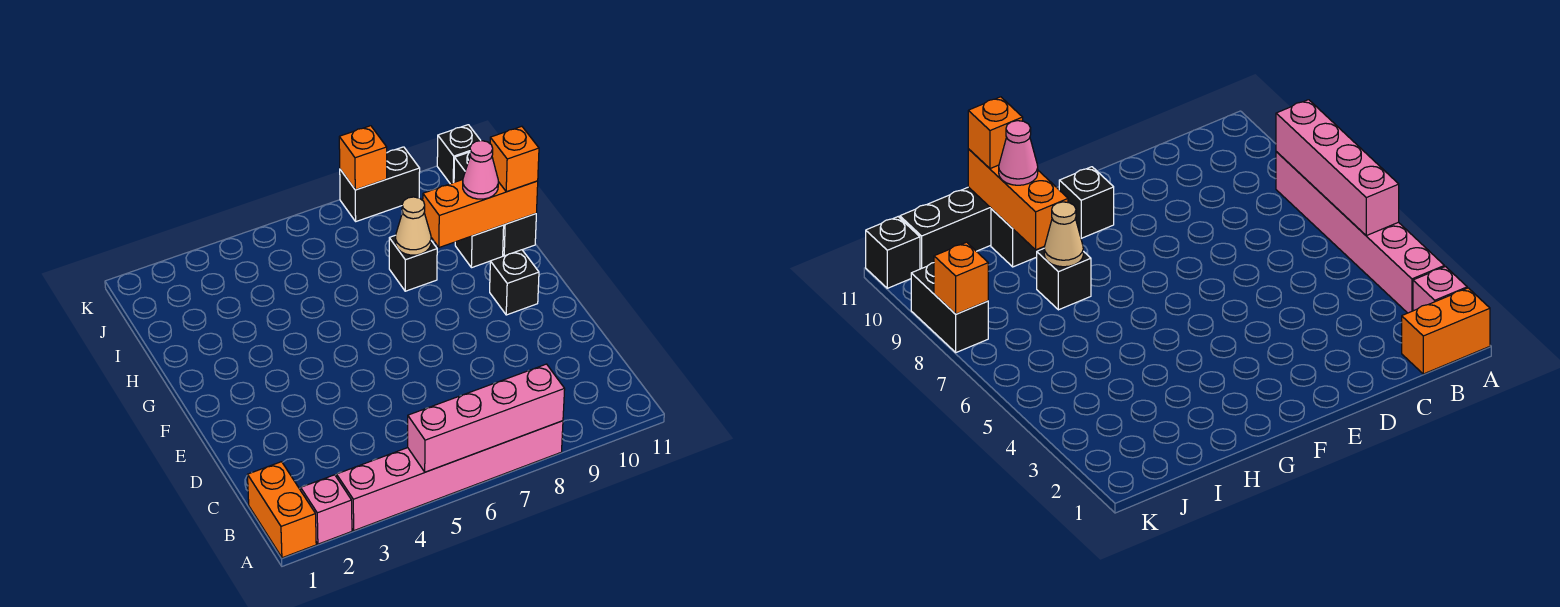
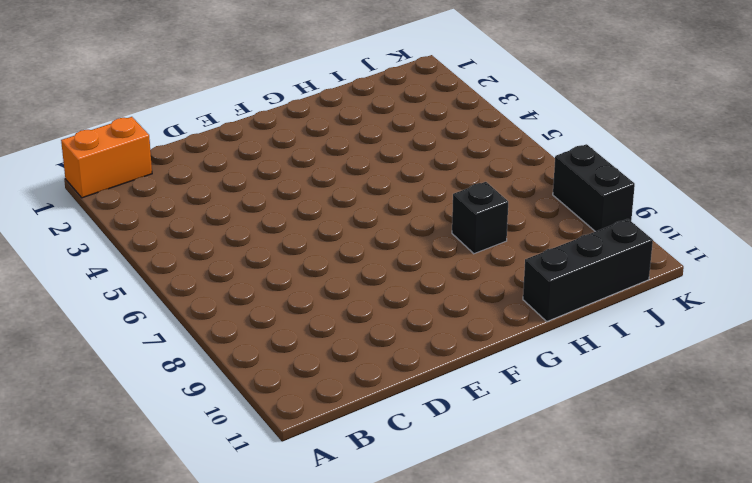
none -> pink 1x1 brick [301,475,352,544]
none -> pink 1x6 brick [337,421,563,531]
none -> black 1x1 brick [490,250,539,315]

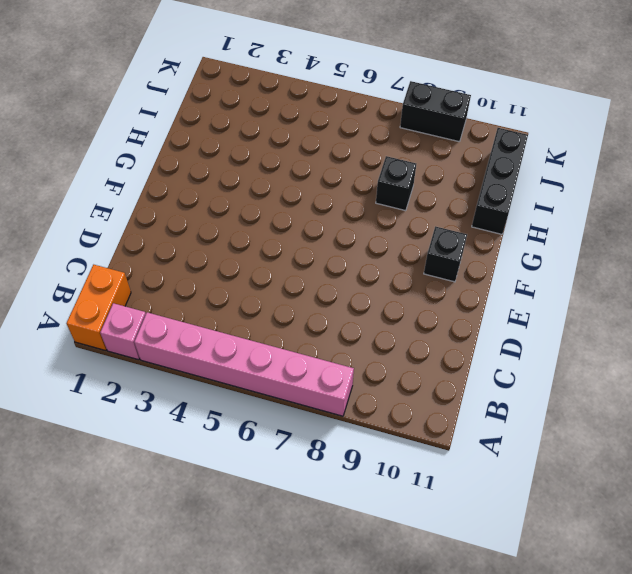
none -> black 1x1 brick [455,225,504,268]
none -> black 1x1 brick [437,125,481,184]
none -> pink 1x4 brick [408,364,565,472]

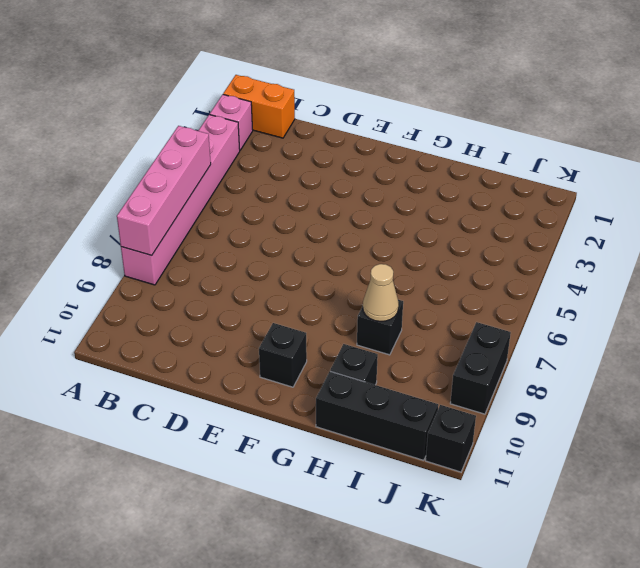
none -> orange 1x3 brick [423,180,538,247]
none -> orange 1x1 brick [339,126,387,190]
none -> pink 1x1 cone [463,141,498,199]

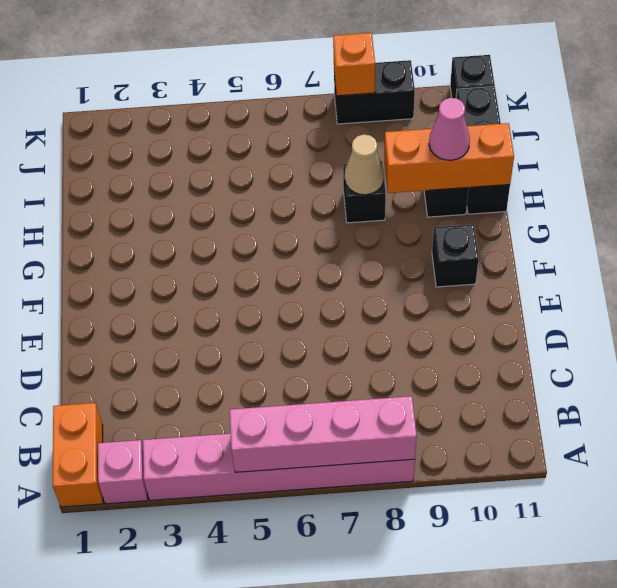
none -> orange 1x1 brick [490,126,539,192]

